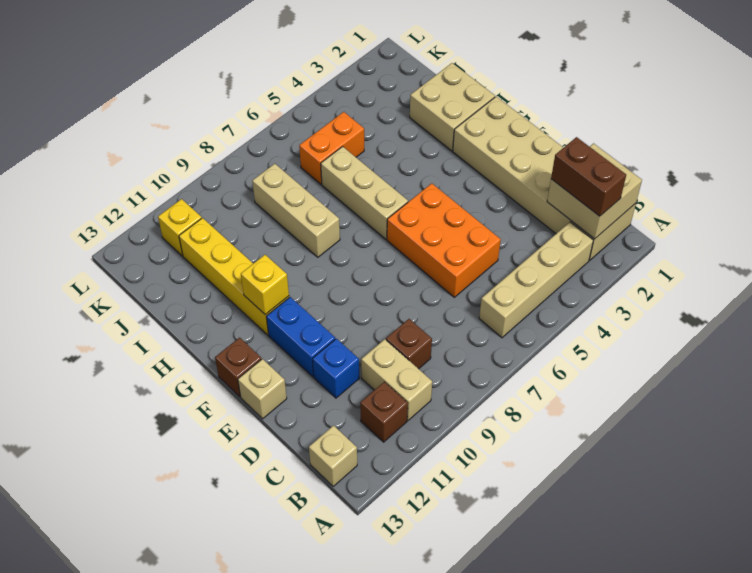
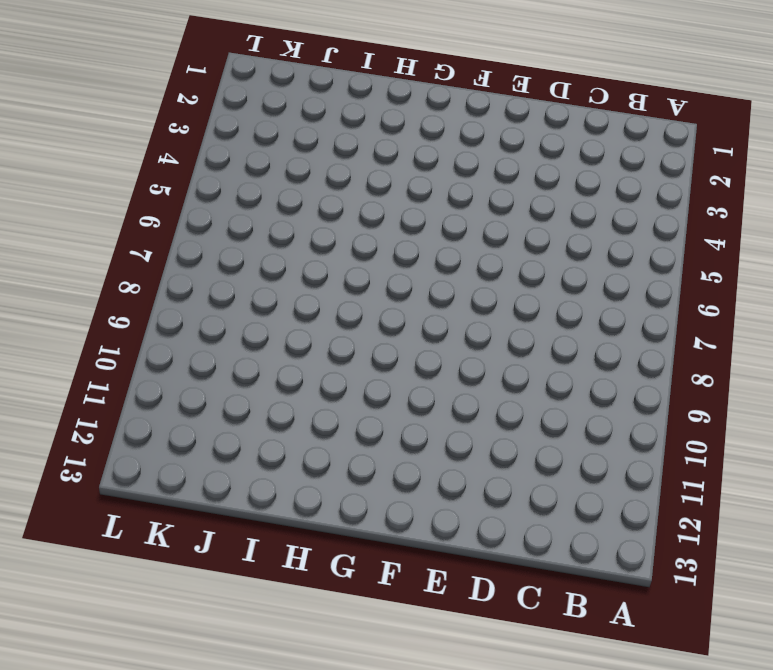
none -> tan 2x6 brick [453,97,636,260]
none -> tan 1x4 brick [479,222,593,338]
none -> tan 1x2 brick [361,339,432,420]

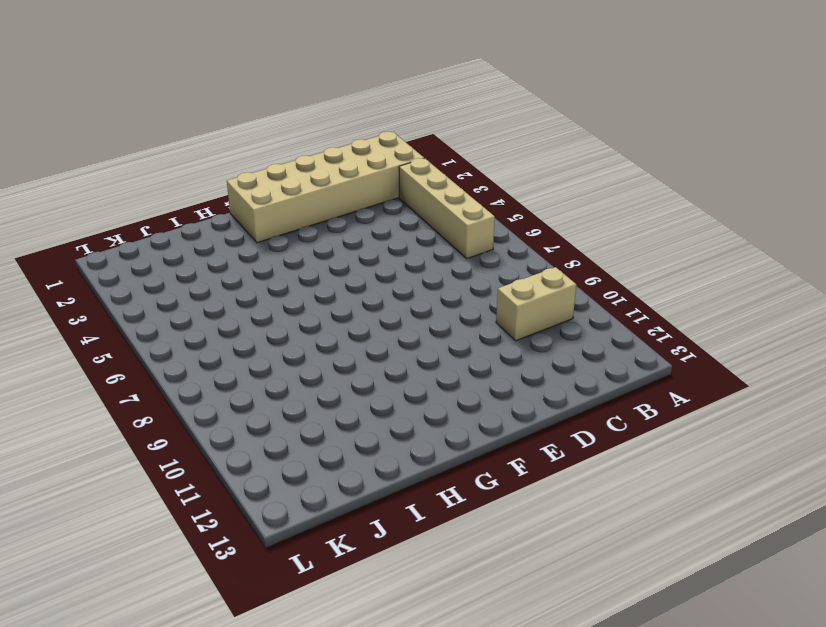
none -> brown 1x1 brick [360,382,408,442]
none -> tan 1x1 brick [309,426,357,486]
none -> brown 1x1 brick [386,319,432,369]

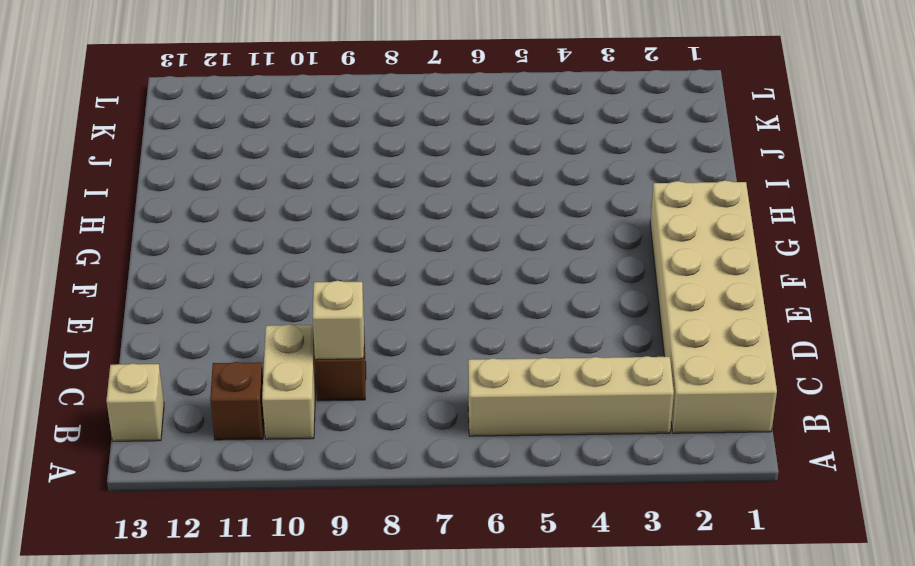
tan 1x1 brick [313,281,364,359] -> tan 1x1 brick moved to [238,359,287,419]
none -> orange 2x3 brick [387,183,501,297]
none -> blue 1x1 brick [313,339,359,398]
none -> blue 1x2 brick [266,297,335,377]

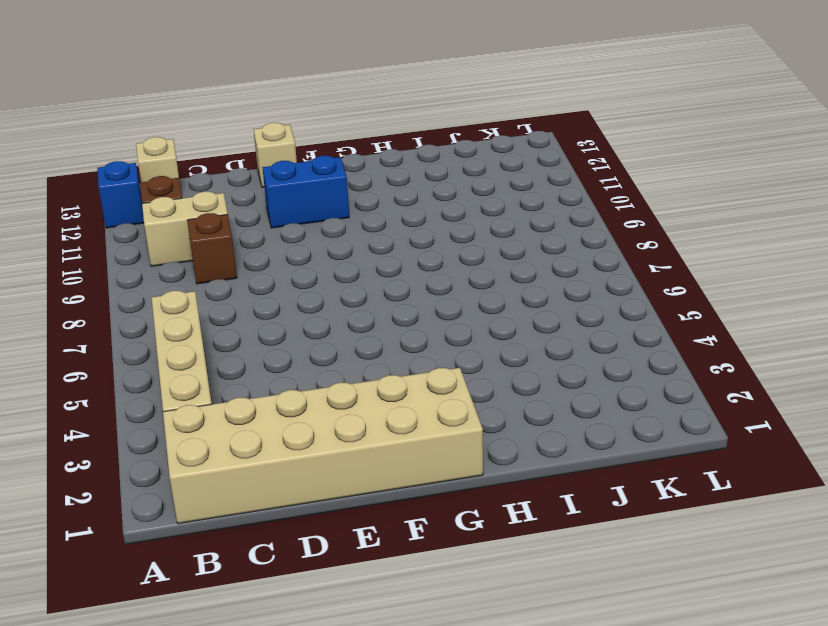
blue 1x1 brick [97,161,144,228] -> blue 1x1 brick moved to [313,339,359,398]
none -> orange 2x3 brick [387,183,501,297]
none -> brown 1x1 brick [215,338,262,397]
none -> tan 1x3 brick [321,147,408,239]

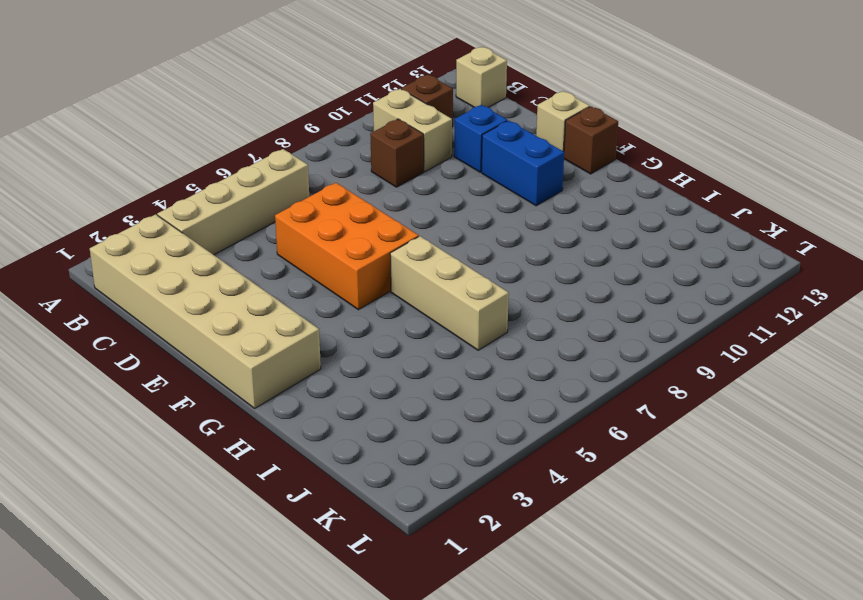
none -> yellow 1x4 brick [179,218,289,335]
none -> tan 2x2 brick [410,63,495,151]
none -> tan 1x3 brick [252,164,340,257]

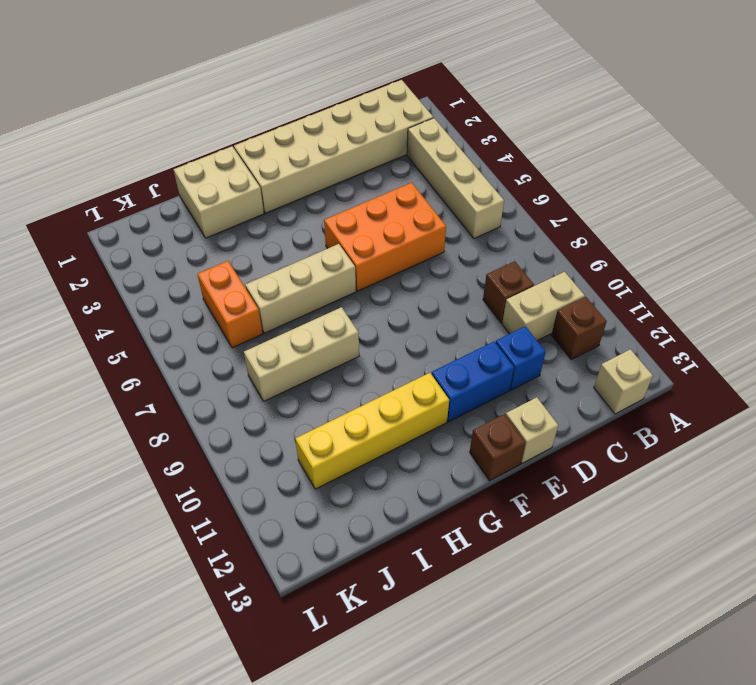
none -> yellow 1x1 brick [158,199,202,256]
none -> tan 2x2 brick [547,143,642,239]
none -> yellow 1x1 brick [241,255,289,315]

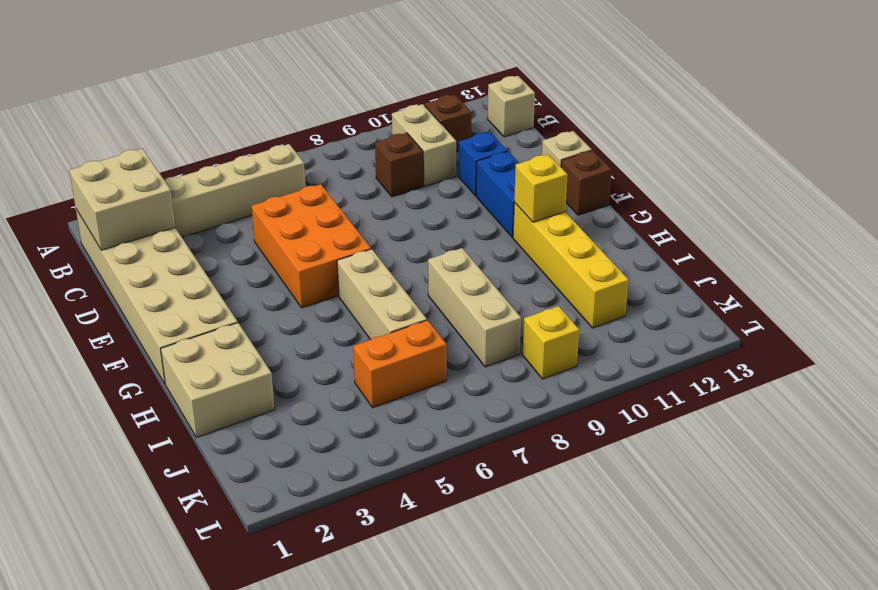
yellow 1x1 brick [523,306,579,379] -> yellow 1x1 brick moved to [158,199,202,256]
none -> brown 1x2 brick [551,137,626,216]

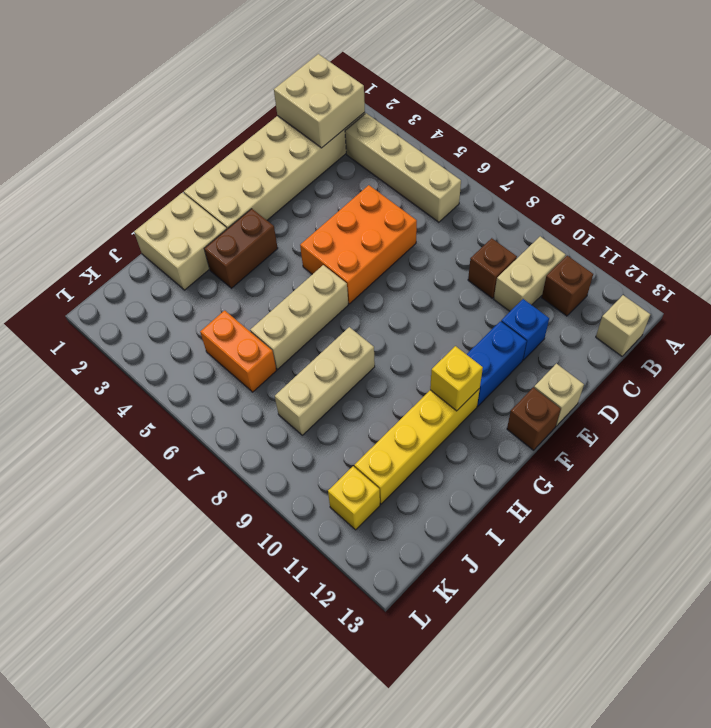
brown 1x2 brick [204,209,278,288] -> brown 1x2 brick moved to [551,137,626,216]

